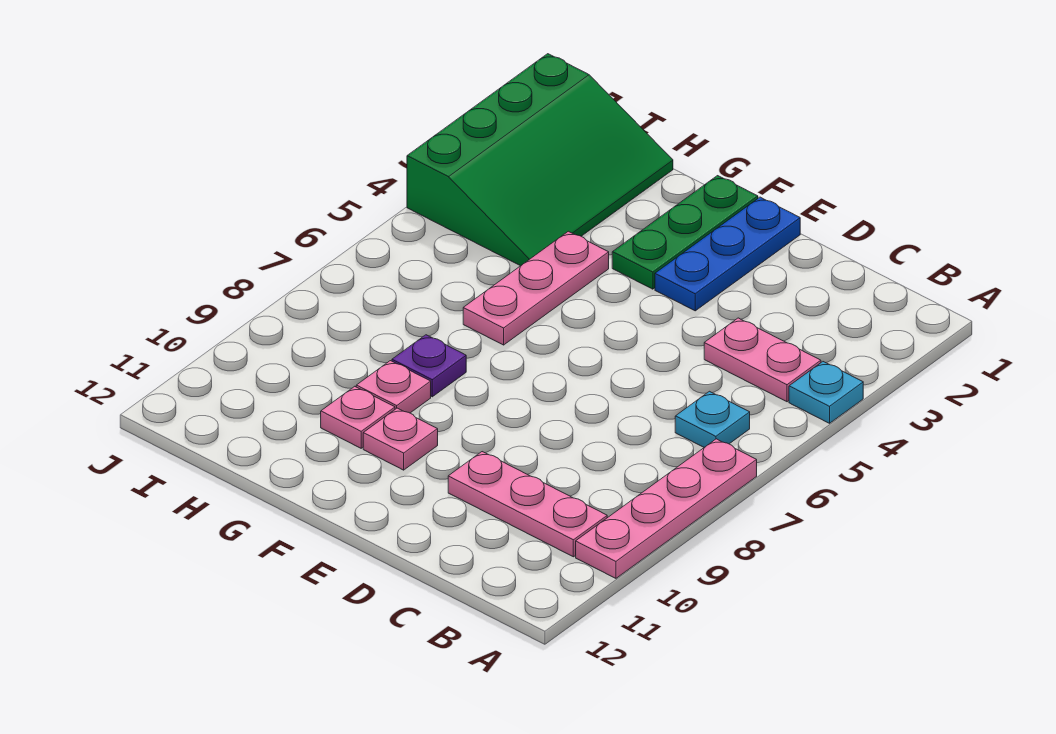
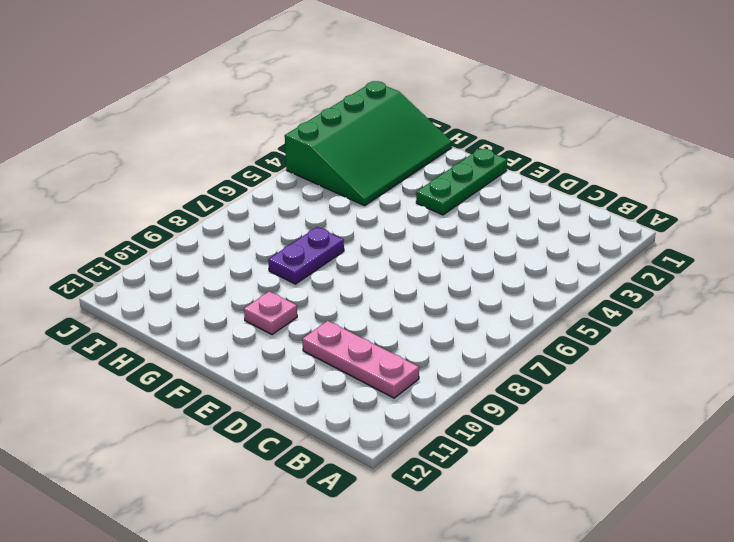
purple 1x2 plate [268,227,344,284] -> purple 1x1 plate [392,335,466,397]
none -> cyan 1x1 plate [789,362,863,423]
none -> pink 1x4 plate [576,439,757,578]
none -> pink 1x2 plate [704,318,821,402]

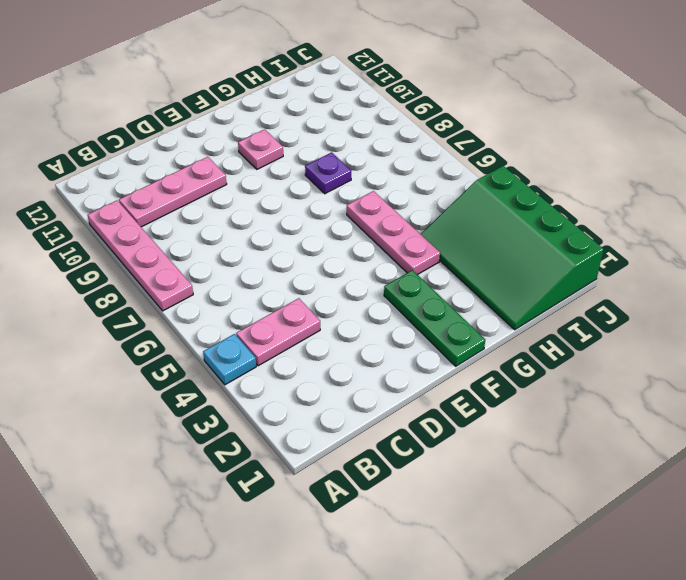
none -> cyan 1x1 plate [675,391,750,447]
none -> blue 1x3 plate [655,197,800,311]
none -> pink 1x1 plate [356,361,431,413]

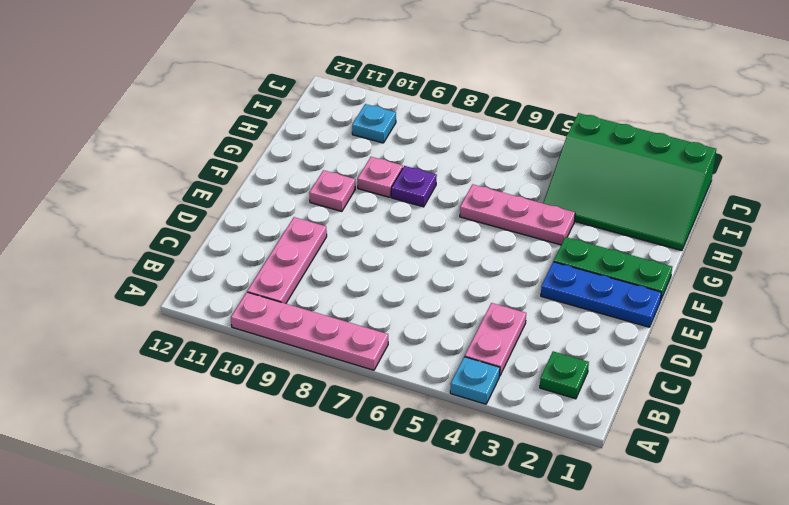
green 1x1 plate [540,351,589,399] -> none
cyan 1x1 plate [352,104,396,143] -> cyan 1x1 plate moved to [675,391,750,447]
none -> pink 1x1 plate [321,386,395,448]

